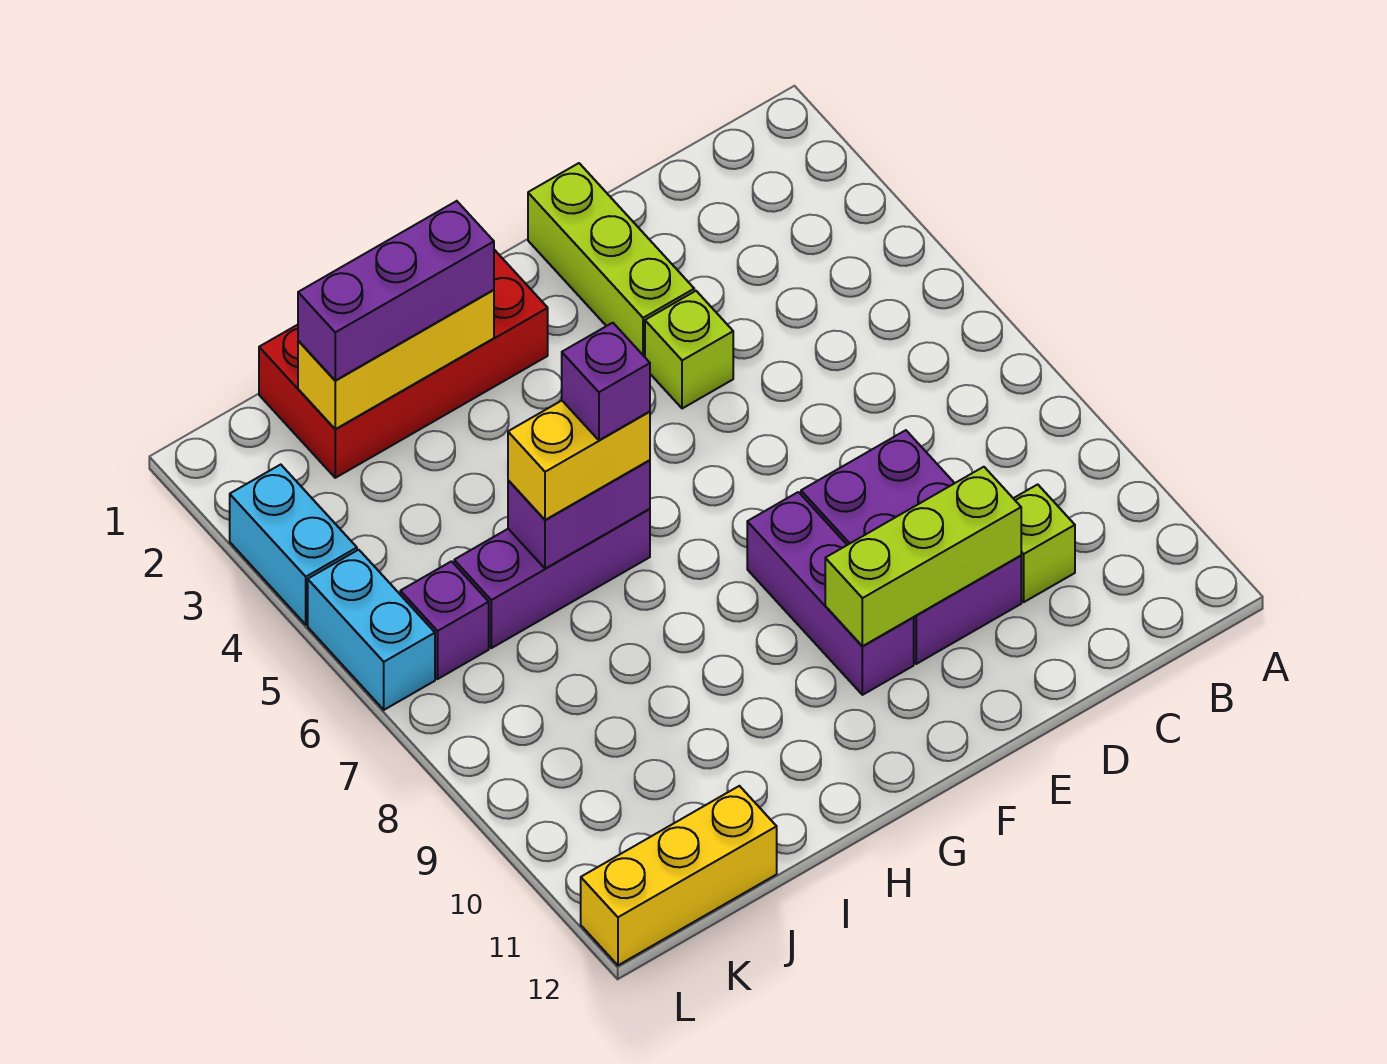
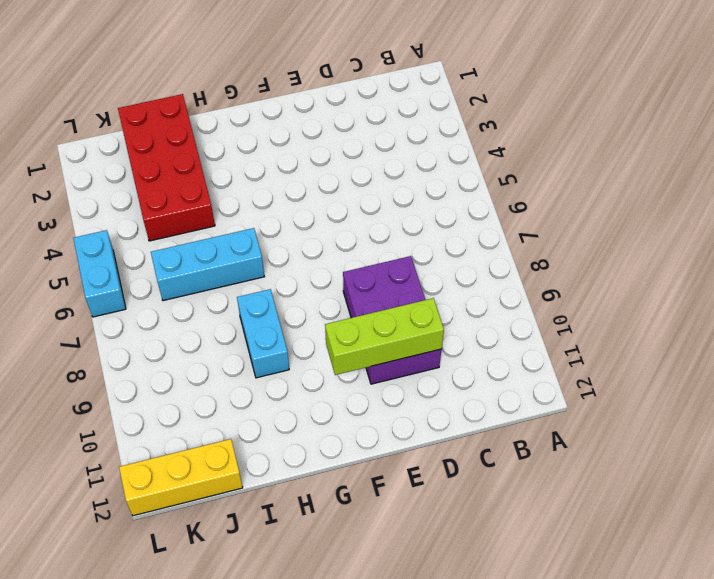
cyan 1x3 brick [151,228,264,301] -> purple 1x3 brick [454,509,650,648]
cyan 1x2 brick [237,289,289,378] -> cyan 1x2 brick moved to [230,465,357,625]
red 2x4 brick [118,94,215,241] -> red 2x4 brick turned to [259,250,548,478]
none -> lime 1x1 brick [1013,484,1075,602]
none -> lime 1x3 brick [528,163,694,357]
none -> lime 1x1 brick [645,291,733,409]

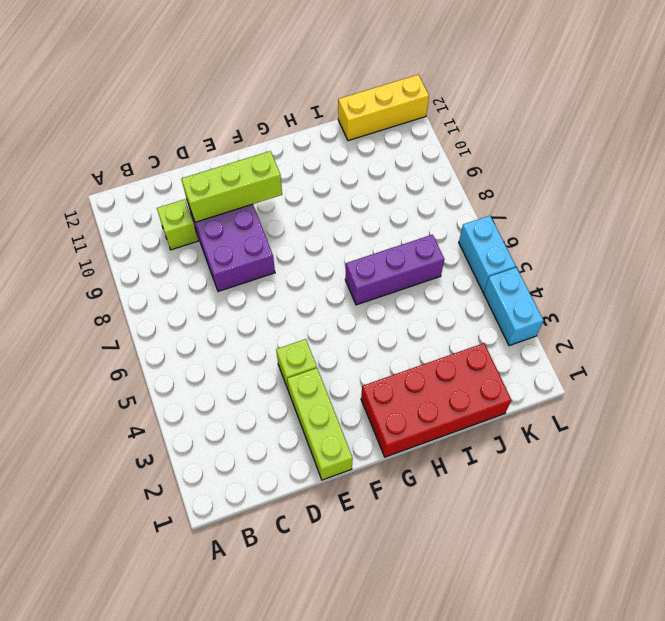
none -> purple 1x3 brick [747,492,914,695]
none -> purple 1x1 brick [400,561,489,679]
none -> yellow 1x3 brick [298,290,494,429]

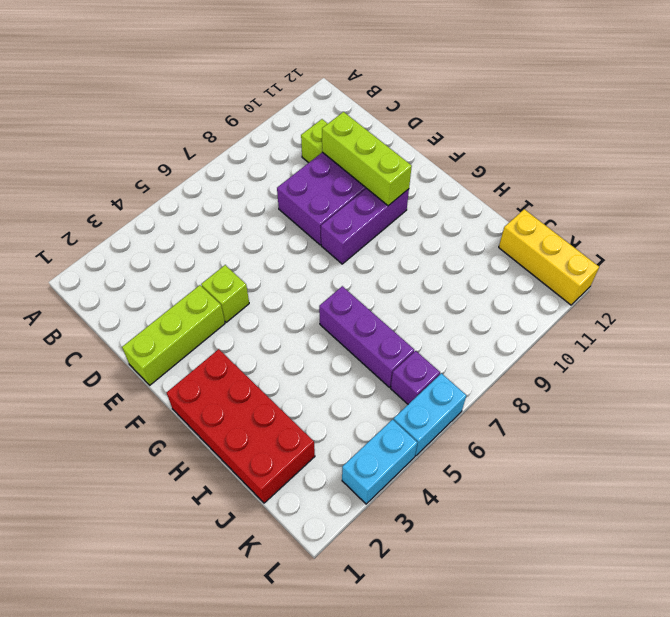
none -> yellow 1x3 brick [298,290,494,429]
none -> purple 1x2 brick [508,460,650,569]
none -> purple 1x3 brick [298,201,494,380]

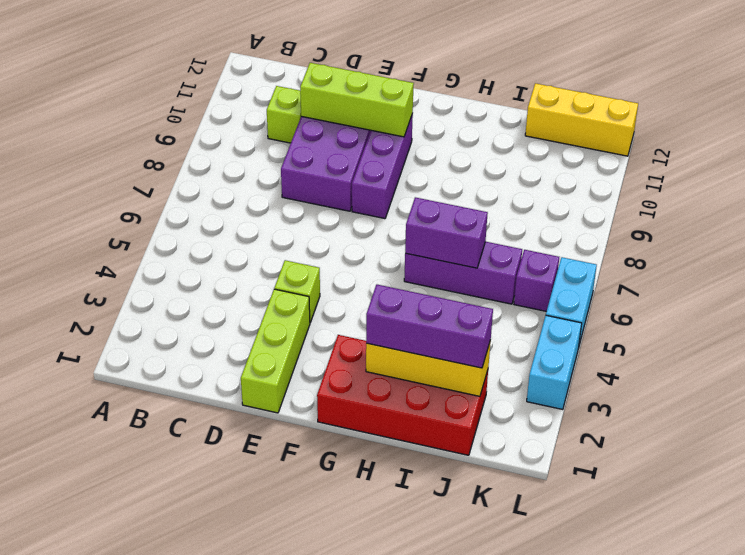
none -> yellow 1x2 brick [508,401,650,520]
none -> purple 1x1 brick [562,323,650,440]

